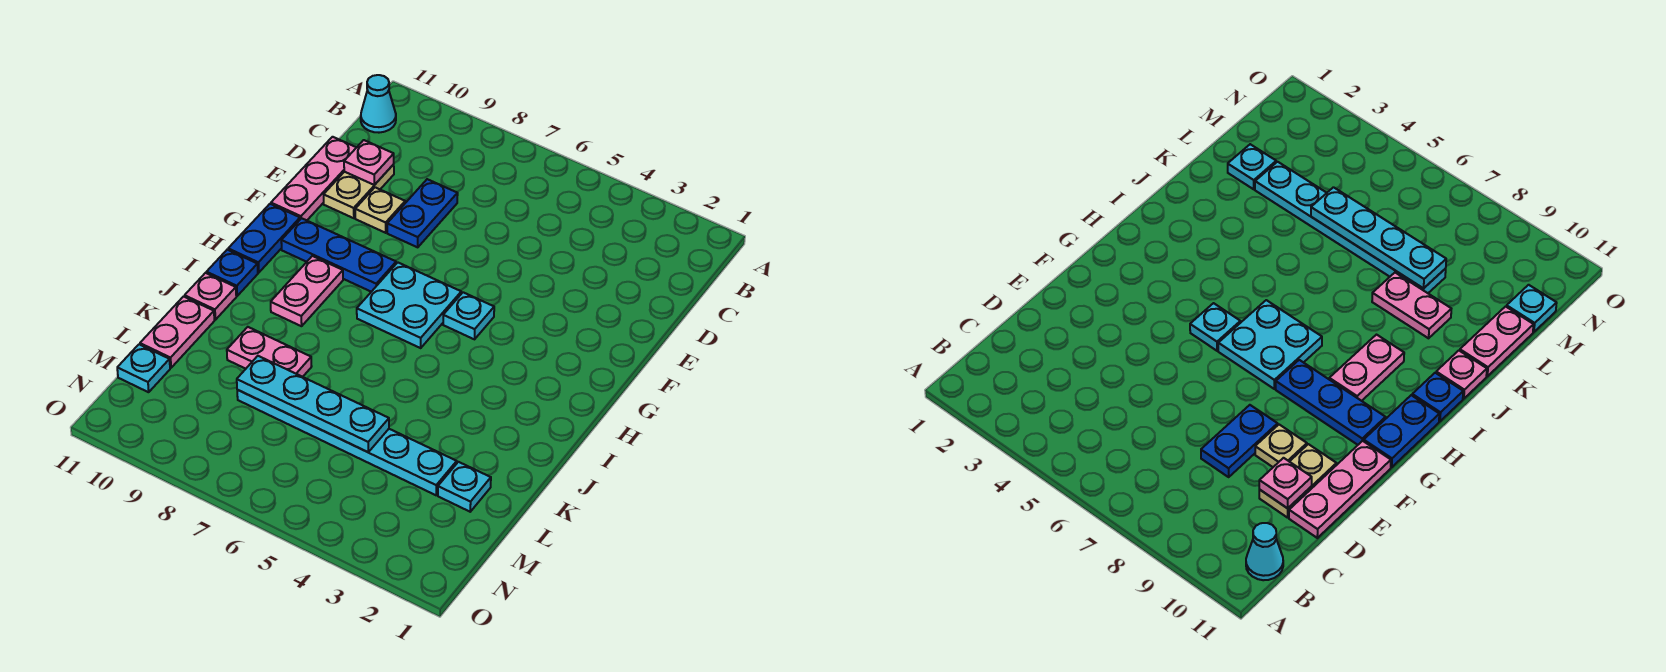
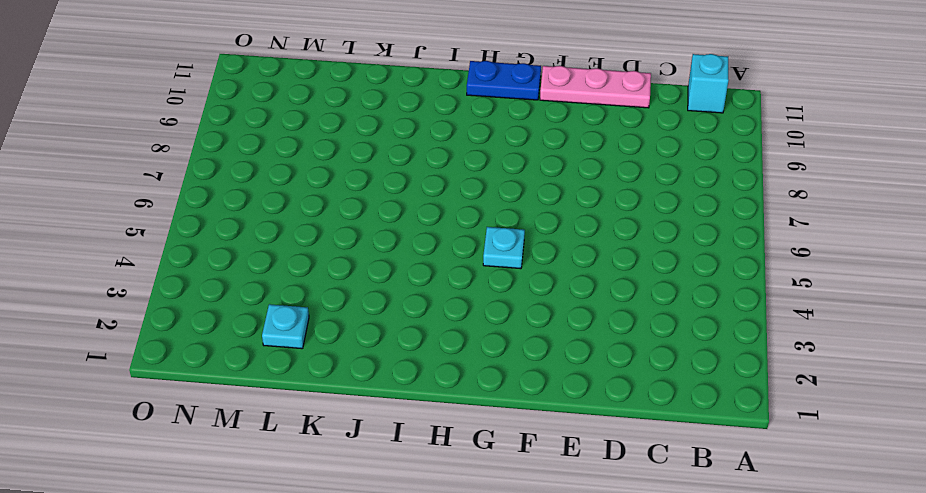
cyan 1x1 brick [688,54,729,113] -> cyan 1x1 cone [361,75,396,133]
none -> blue 1x2 plate [387,179,458,247]
none -> tan 1x2 plate [324,165,394,218]
none -> tan 1x1 plate [355,187,405,233]

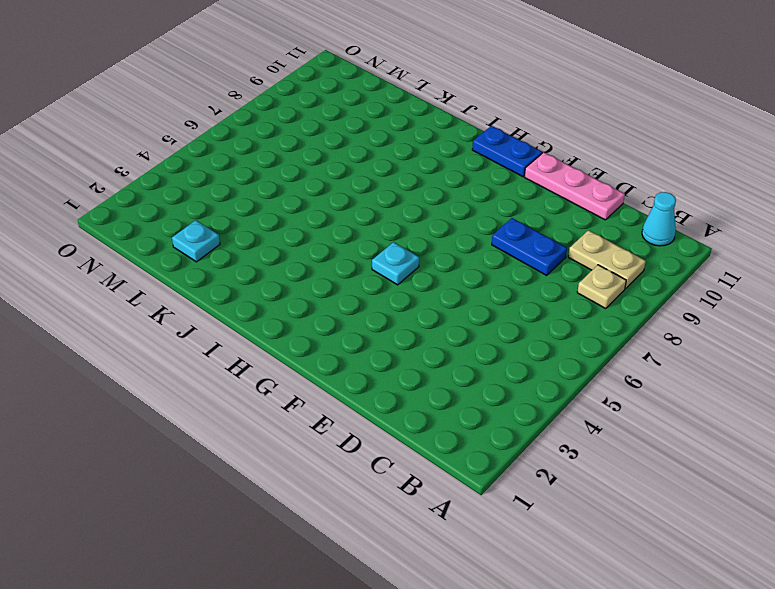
tan 1x1 plate [577,265,626,309] -> tan 1x1 plate moved to [355,187,405,233]
tan 1x2 plate [568,230,646,289] -> tan 1x2 plate moved to [324,165,394,218]
none -> cyan 2x2 plate [357,263,461,348]
none -> blue 1x3 plate [281,218,396,292]
none -> pink 1x2 plate [271,256,343,326]

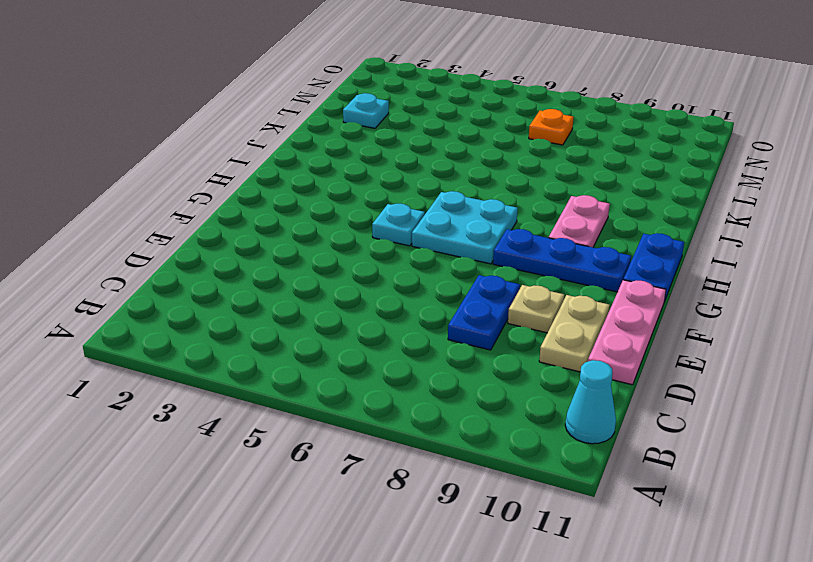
orange 1x1 plate [529,109,573,145] -> none
none -> blue 1x1 plate [207,250,258,296]
none -> pink 1x1 plate [185,273,236,320]
none -> pink 1x2 plate [227,327,312,377]

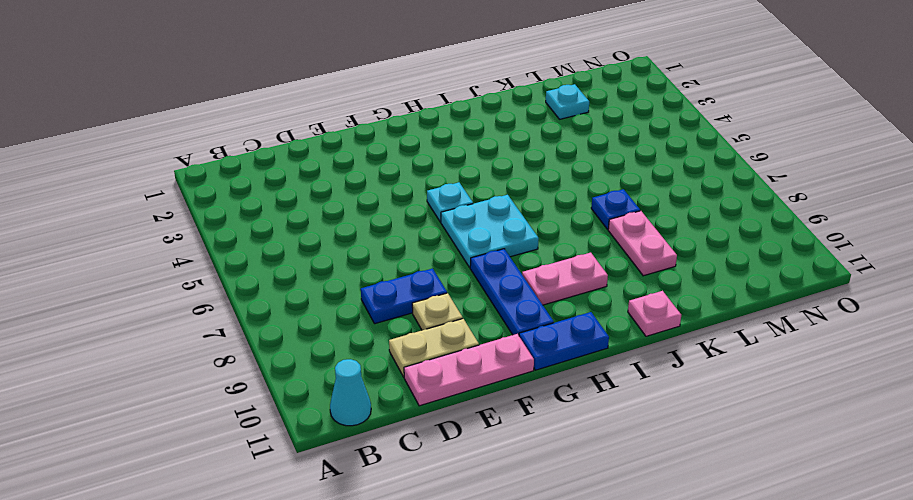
blue 1x1 plate [591,189,640,229] -> blue 1x1 plate moved to [207,250,258,296]
none -> pink 1x2 plate [140,297,214,368]
none -> cyan 1x6 plate [237,390,457,495]
none -> cyan 1x1 plate [117,344,170,392]

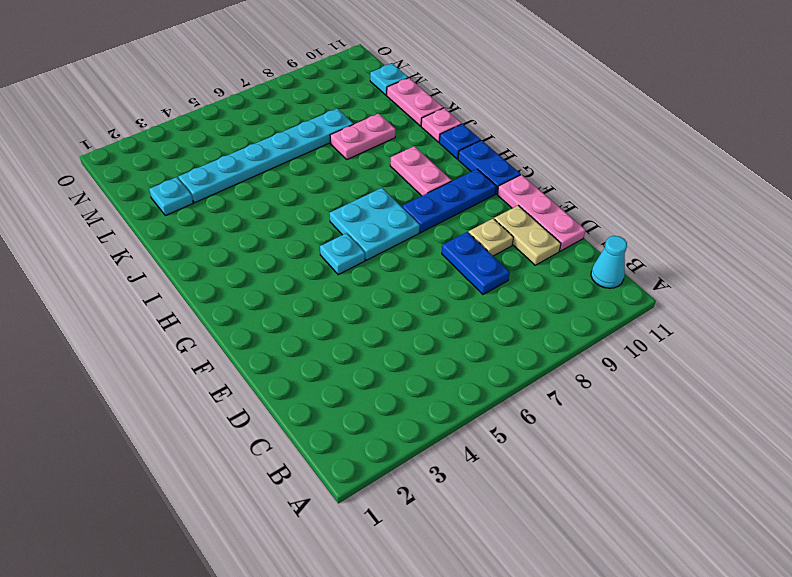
none -> pink 1x1 plate [344,140,394,185]
none -> cyan 1x4 plate [237,356,389,452]

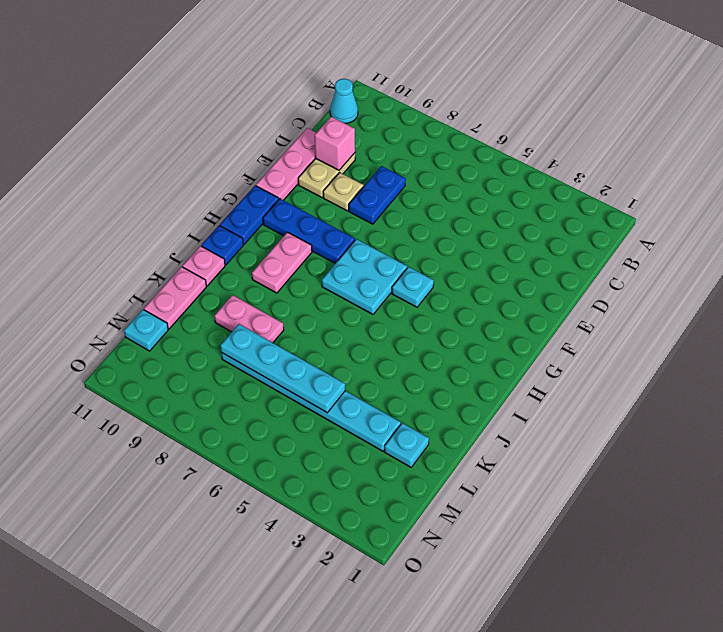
pink 1x1 brick [315,117,355,170] -> pink 1x1 plate [344,140,394,185]

